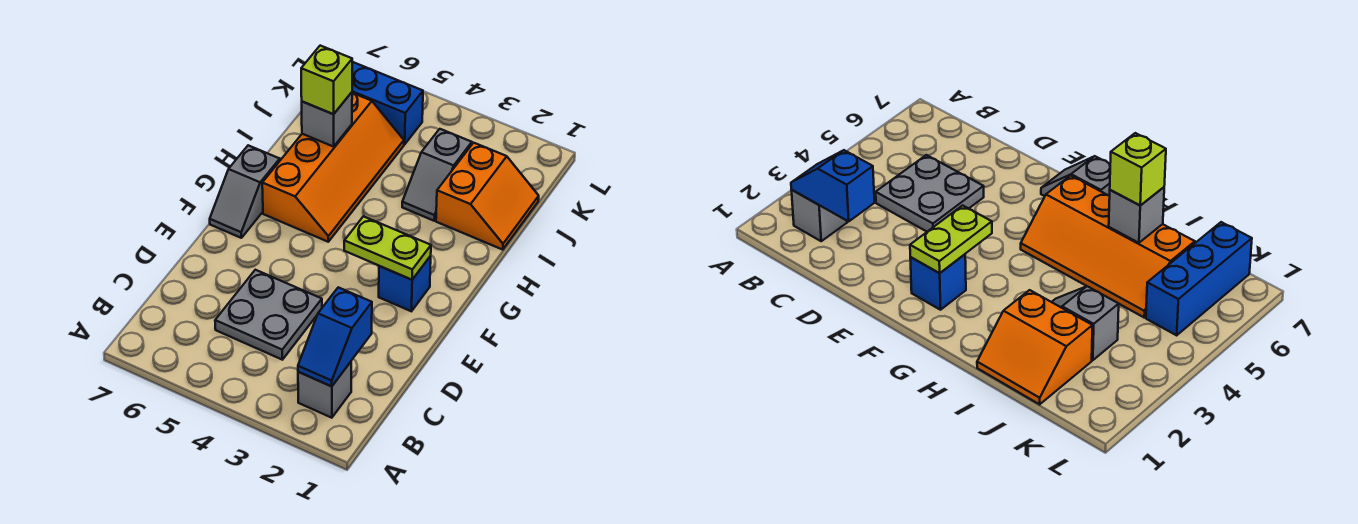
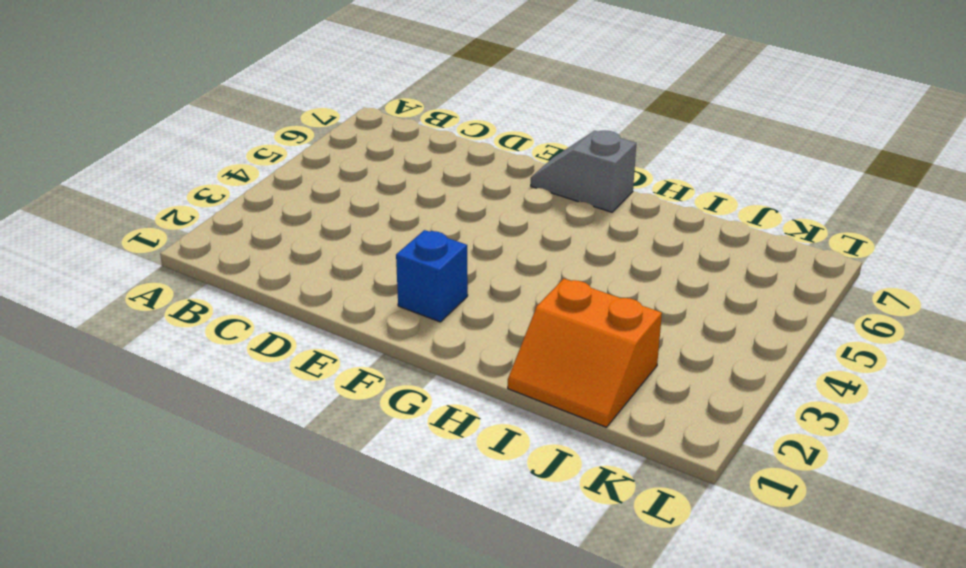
none -> grey 1x1 brick [298,362,351,418]
none -> grey 2x2 plate [215,270,322,360]
none -> orange 2x4 slope [262,93,404,242]

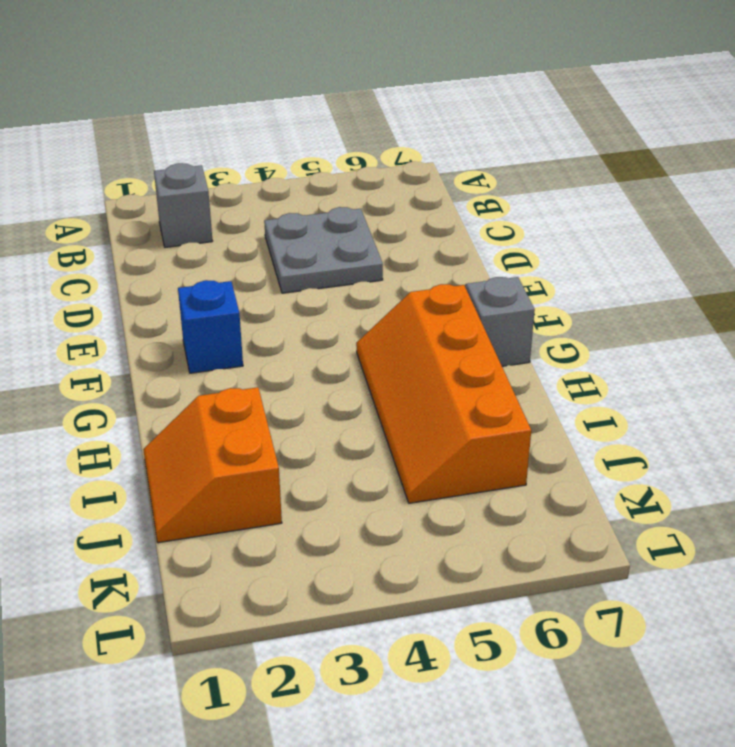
none -> grey 1x2 slope [402,129,472,221]
none -> blue 1x3 brick [352,62,423,144]
none -> blue 1x2 slope [298,287,372,386]

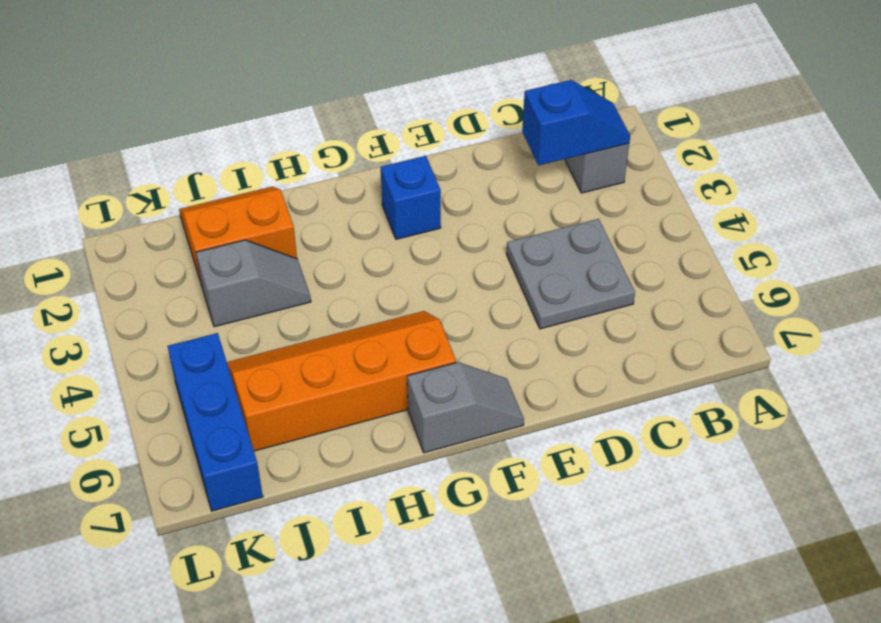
none -> lime 1x2 plate [344,216,431,280]
none -> grey 1x1 brick [302,92,352,147]
none -> lime 1x1 brick [301,46,352,114]

